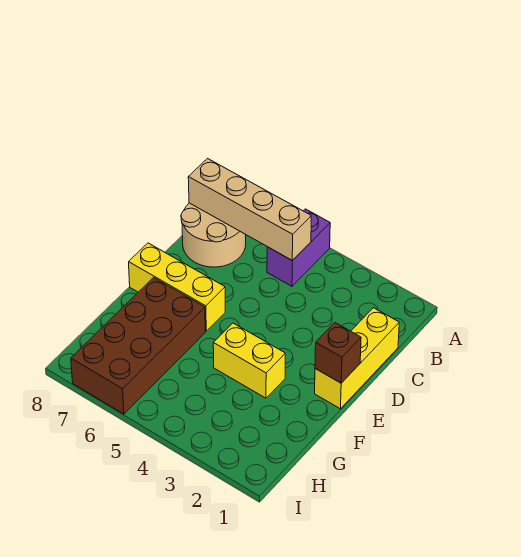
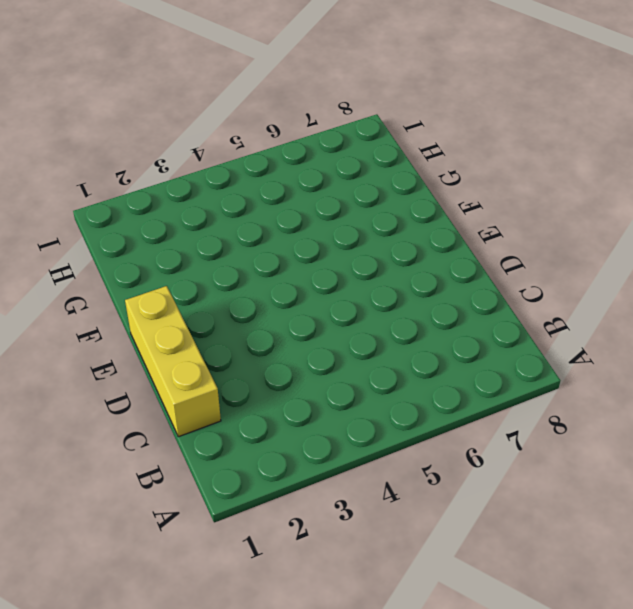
none -> purple 1x2 brick [267,209,330,286]
none -> tan 2x2 round brick [181,203,246,267]

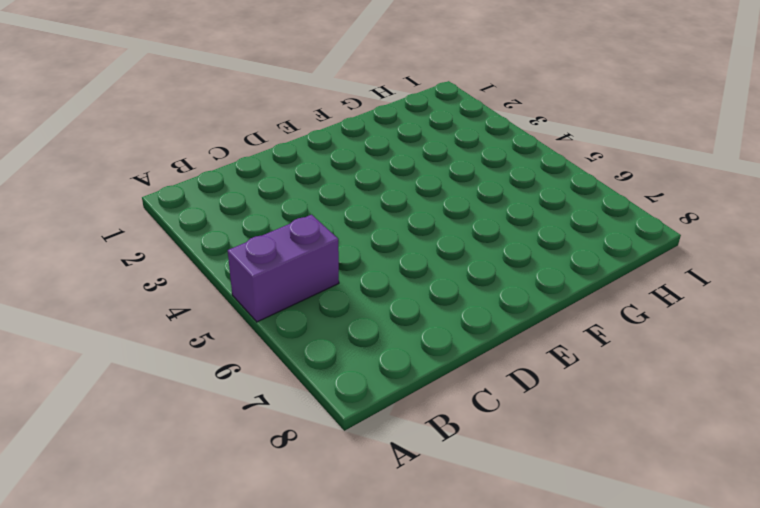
none -> tan 2x2 round brick [181,203,246,267]
none -> yellow 1x3 brick [315,308,399,409]

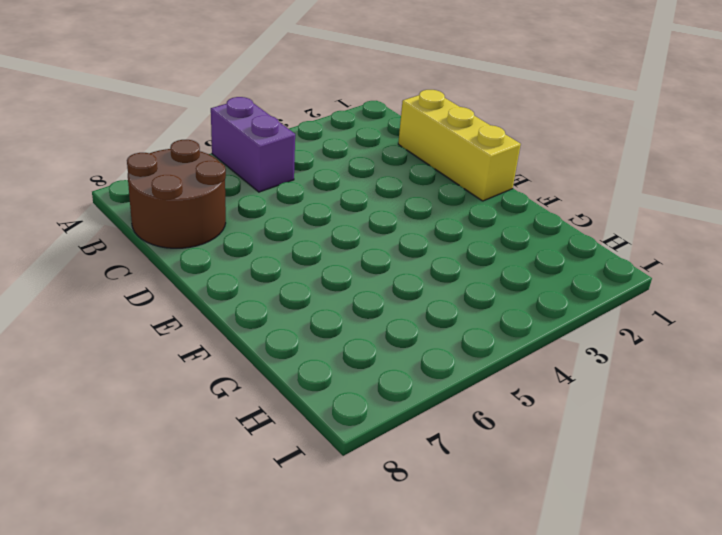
brown 2x2 round brick [127,140,226,248] -> tan 2x2 round brick [181,203,246,267]
none -> yellow 1x3 brick [129,243,225,331]
none -> yellow 1x2 brick [213,323,285,398]

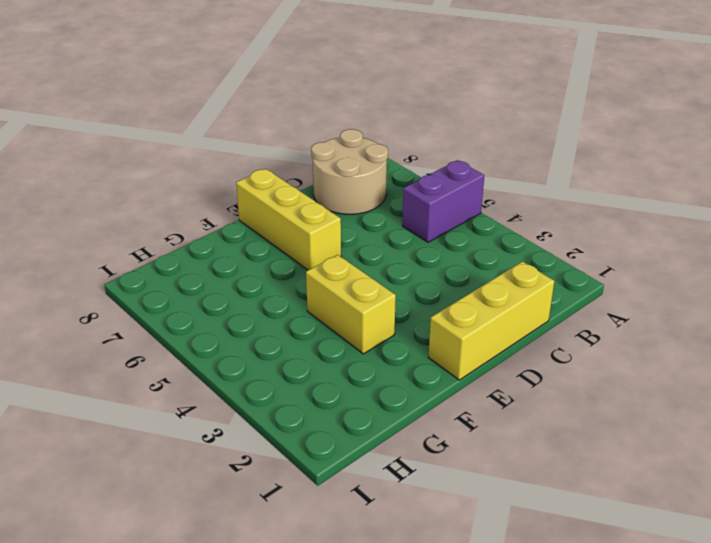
none -> brown 2x4 brick [71,278,205,414]
none -> tan 1x4 brick [188,159,311,260]

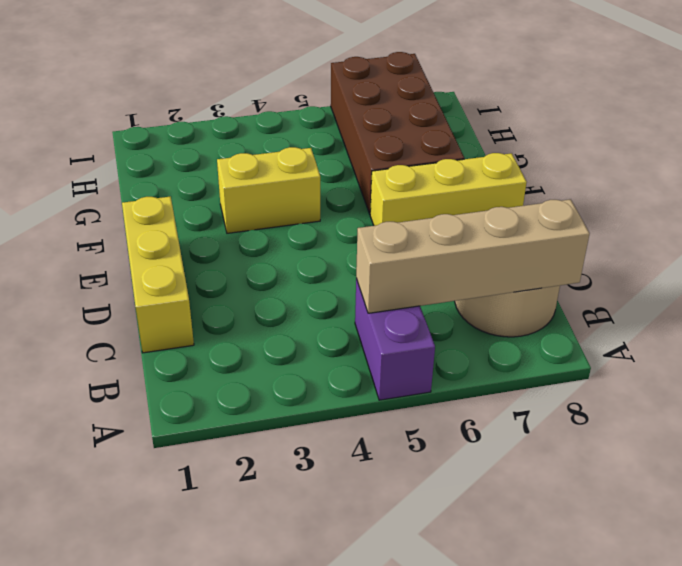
none -> brown 1x1 brick [315,323,361,383]

